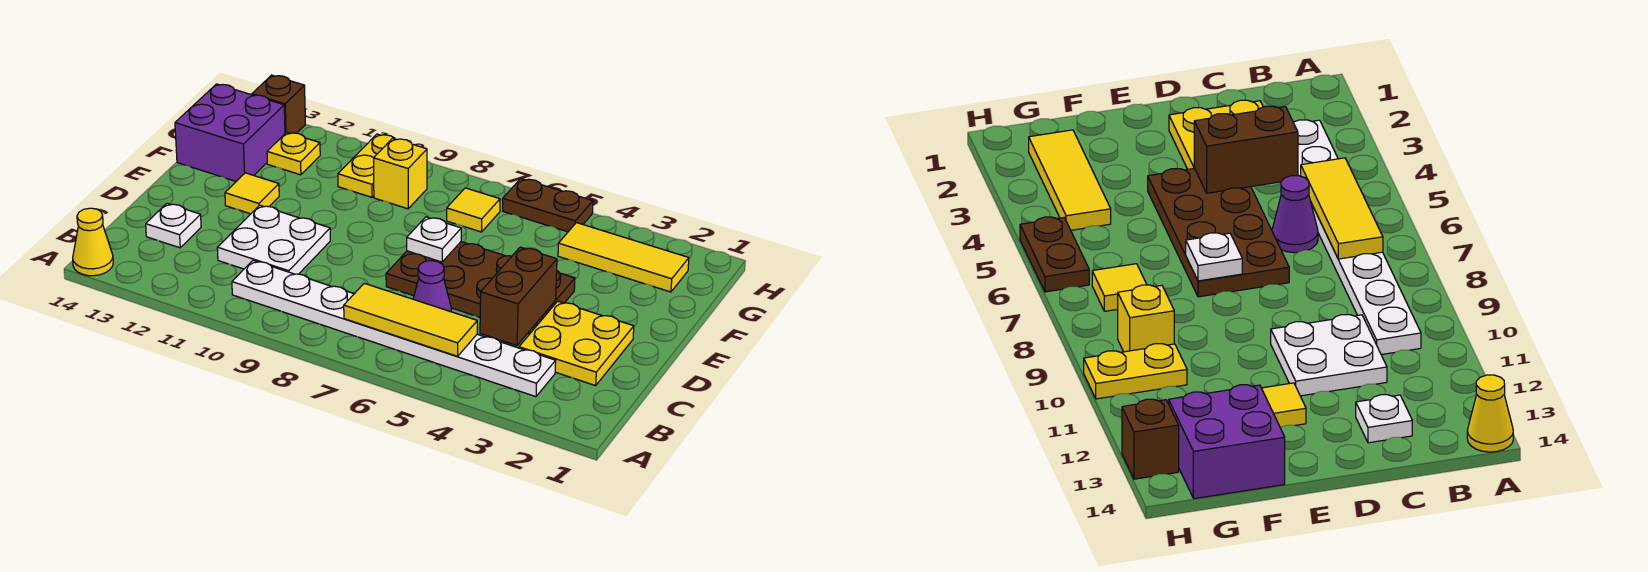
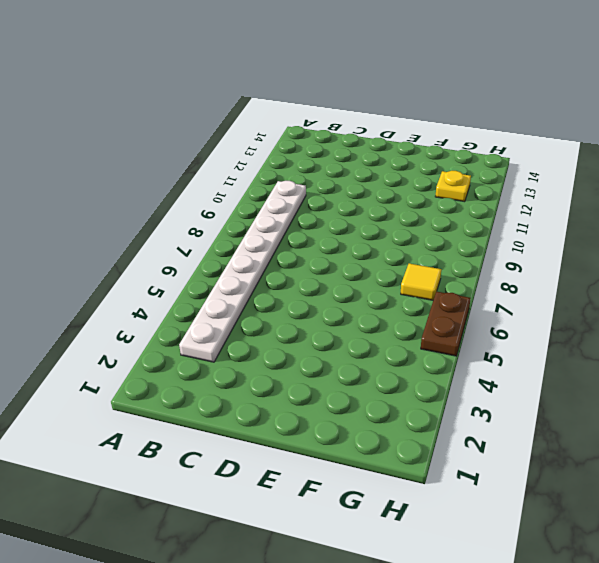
none -> yellow 1x1 cone [73,208,113,276]
none -> yellow 2x2 plate [519,301,634,386]
none -> purple 1x1 cone [413,261,451,312]

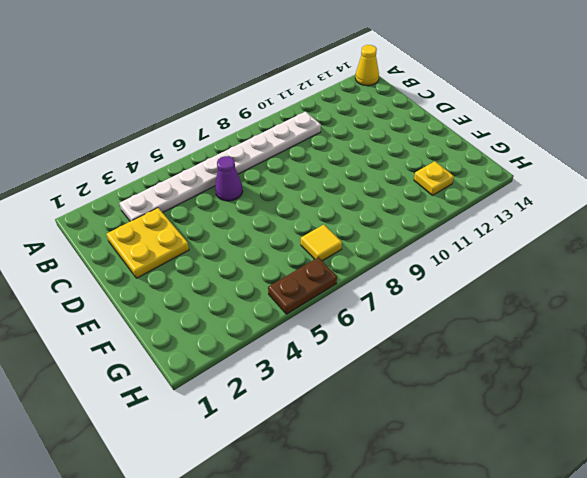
none -> white 2x2 plate [217,205,330,274]
none -> white 1x1 plate [146,203,201,248]
none -> brown 2x4 plate [386,242,575,334]

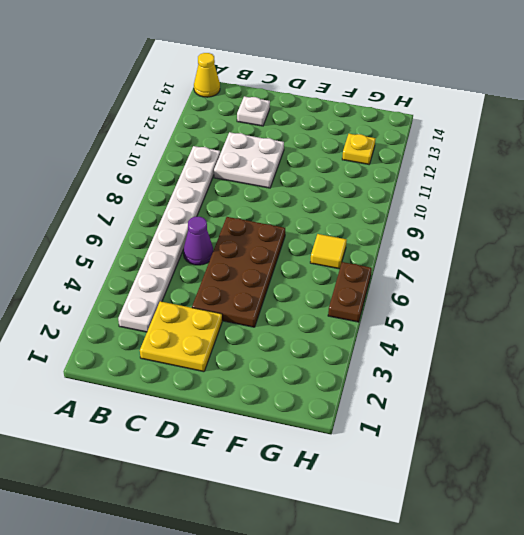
none -> yellow 1x1 tile [225,173,279,214]
none -> purple 2x2 brick [175,84,285,181]
none -> yellow 1x3 tile [558,223,689,292]

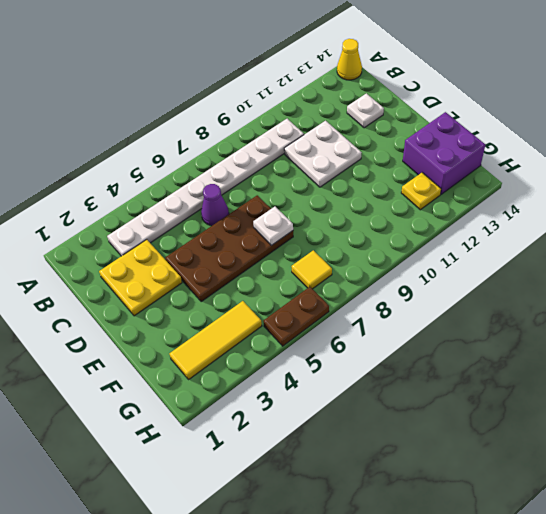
none -> yellow 1x1 tile [225,173,279,214]
none -> yellow 1x1 brick [374,138,427,209]
none -> yellow 1x2 plate [338,134,395,197]

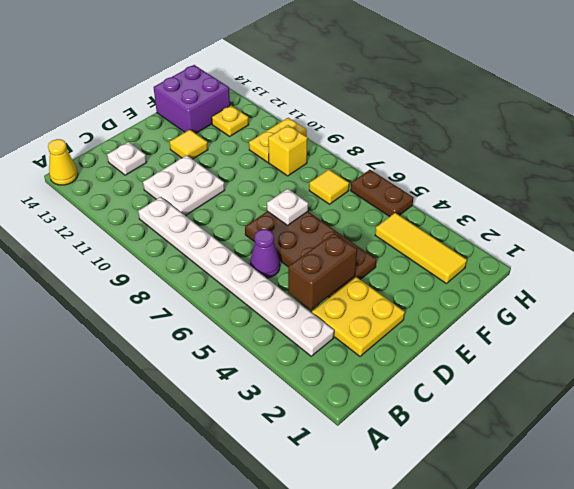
none -> brown 1x1 brick [252,75,305,133]
none -> yellow 1x3 tile [344,283,477,356]

